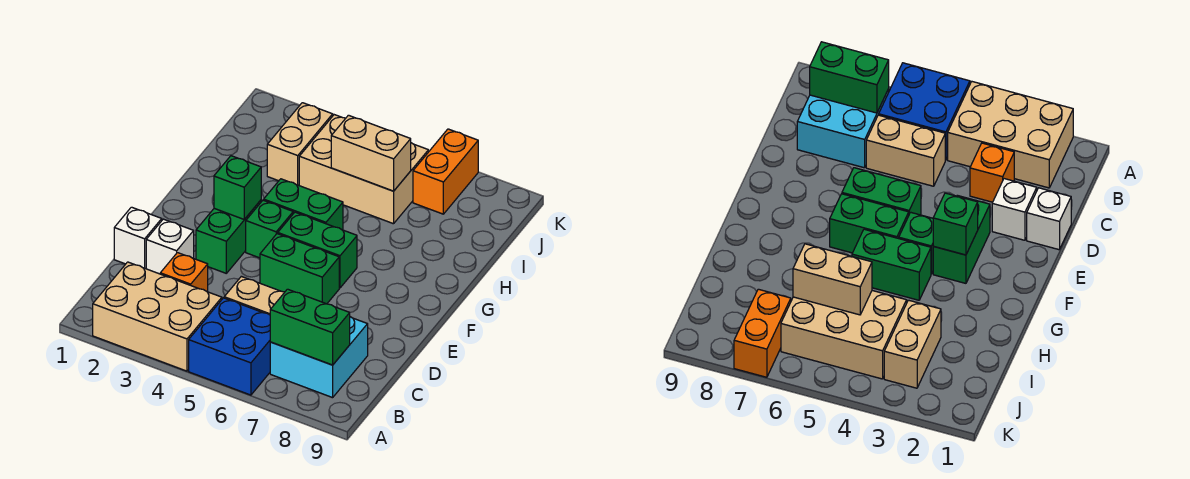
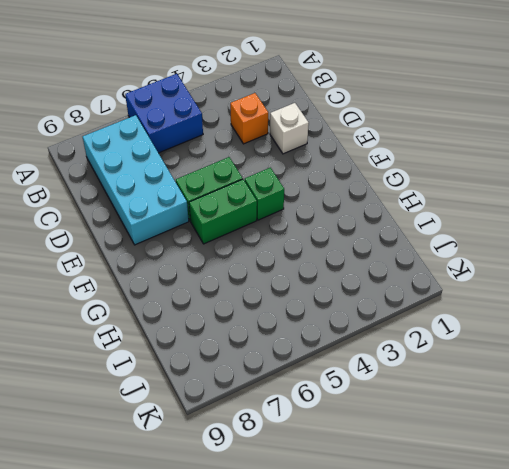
cyan 2x4 brick [83,115,189,245] -> cyan 2x2 brick [270,317,368,398]
none -> tan 2x3 brick [93,262,222,371]
none -> tan 1x2 brick [224,276,285,315]
none -> white 1x1 brick [114,207,162,269]

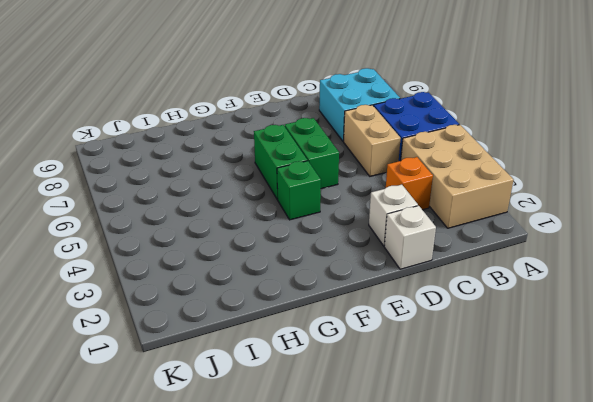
none -> green 1x2 brick [196,200,261,273]
none -> green 1x2 brick [264,179,343,230]
none -> tan 1x2 brick [267,103,333,185]

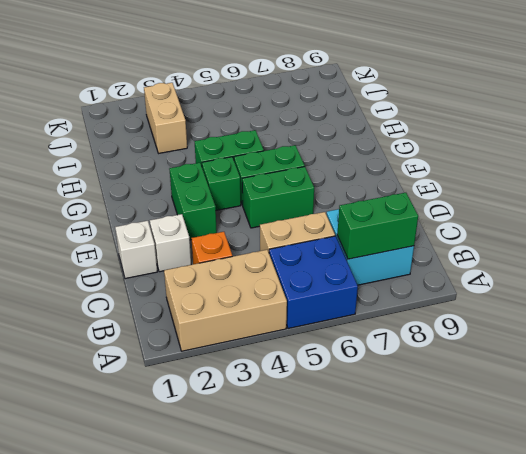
none -> tan 2x3 brick [299,115,428,224]
none -> orange 1x2 brick [413,129,478,214]
none -> green 1x1 brick [214,156,261,219]

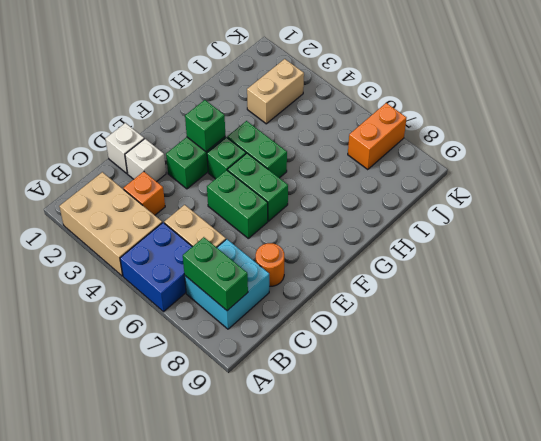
orange 1x1 round brick [256,243,284,286] -> none
none -> tan 2x3 brick [299,115,428,224]
none -> tan 1x2 brick [331,115,411,191]

